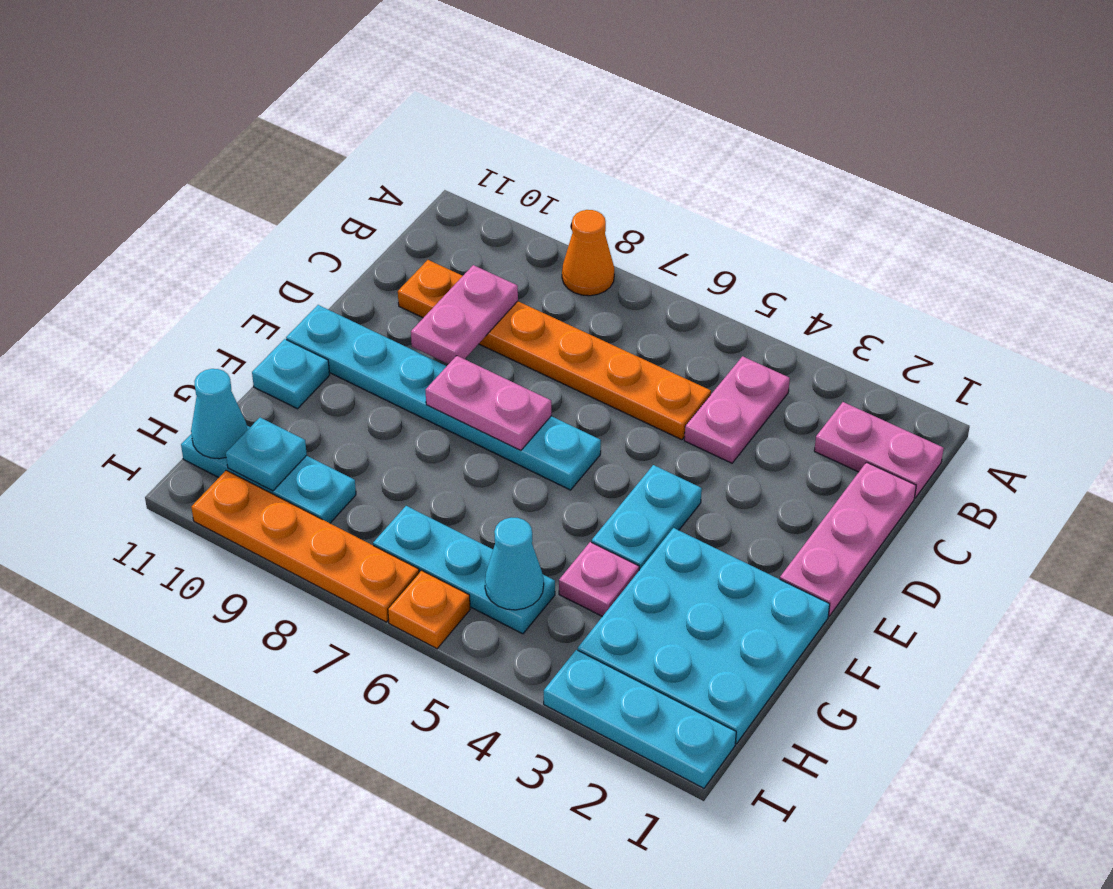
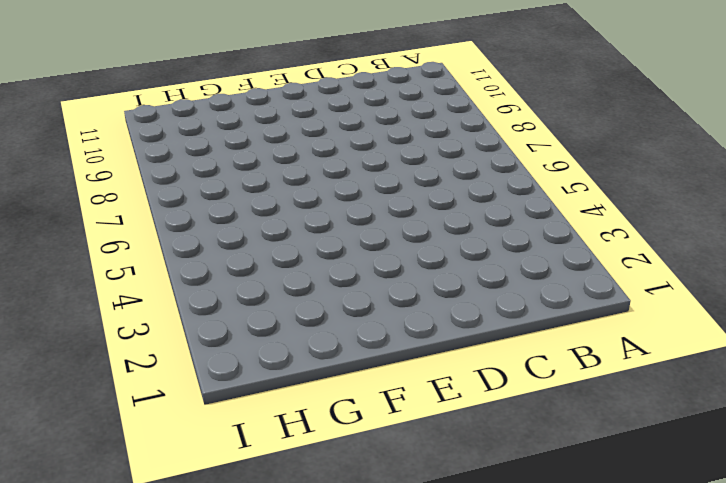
none -> orange 1x1 cone [562,210,614,296]
none -> pink 1x2 plate [814,402,944,498]
none -> pink 1x2 plate [684,356,790,463]

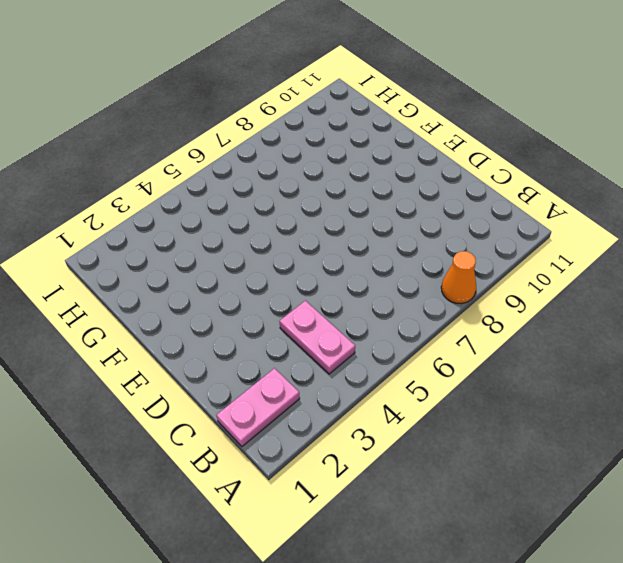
none -> pink 1x3 plate [780,462,916,616]
none -> orange 1x6 plate [398,260,711,440]
none -> cyan 1x2 plate [592,465,702,570]

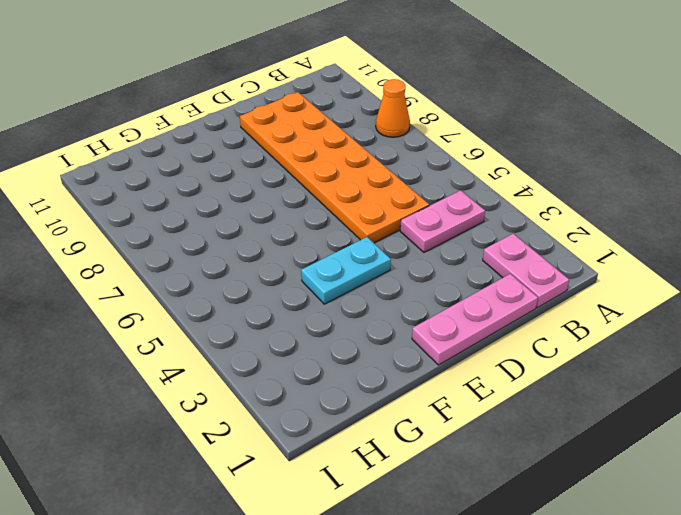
orange 2x6 plate [240,92,429,243] -> orange 1x6 plate [398,260,711,440]
none -> cyan 1x6 plate [286,305,601,490]
none -> cyan 3x3 plate [578,528,830,744]
none -> cyan 1x1 plate [252,339,330,409]

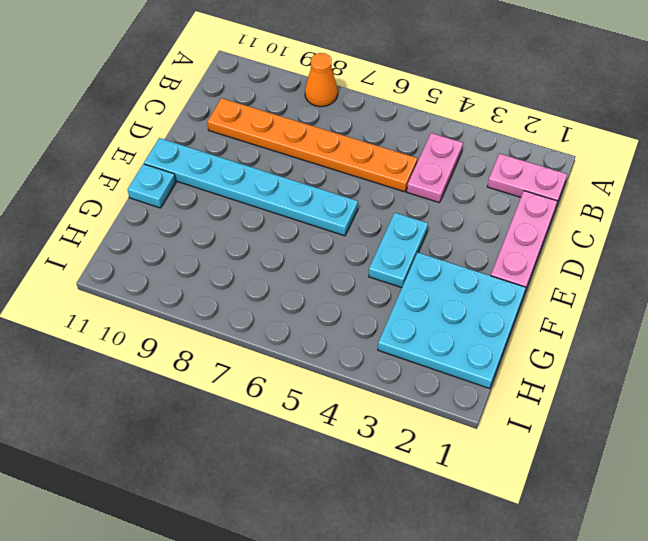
none -> pink 1x1 plate [559,542,639,616]
none -> cyan 1x3 plate [373,506,555,634]
none -> cyan 1x3 plate [181,426,356,523]

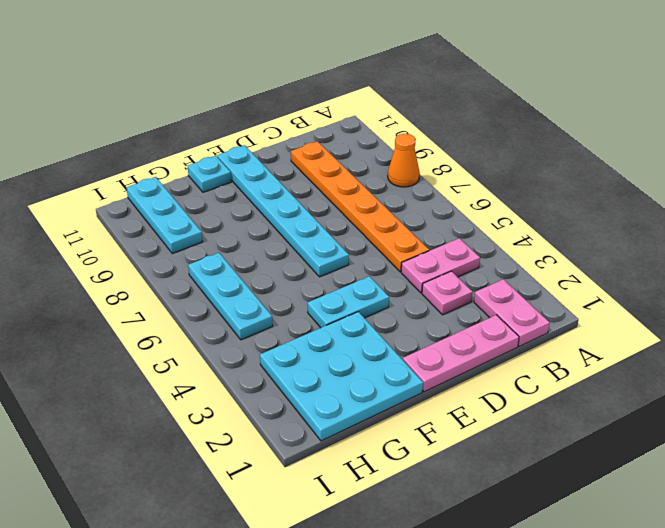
pink 1x1 plate [422,271,472,315] -> pink 1x1 plate moved to [559,542,639,616]
none -> cyan 1x3 plate [544,650,736,788]
none -> orange 1x1 plate [388,570,470,649]
none -> orange 1x4 plate [191,470,419,622]

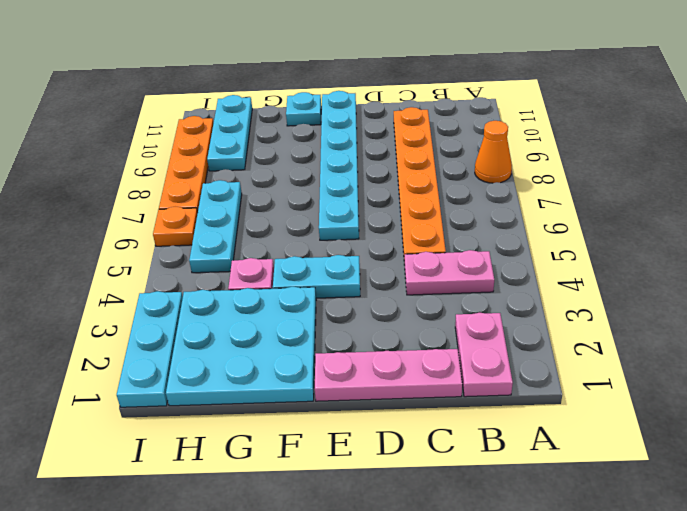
none -> pink 1x2 plate [411,265,518,364]
none -> pink 1x2 plate [426,356,551,450]
none -> cyan 1x1 cone [485,518,544,610]

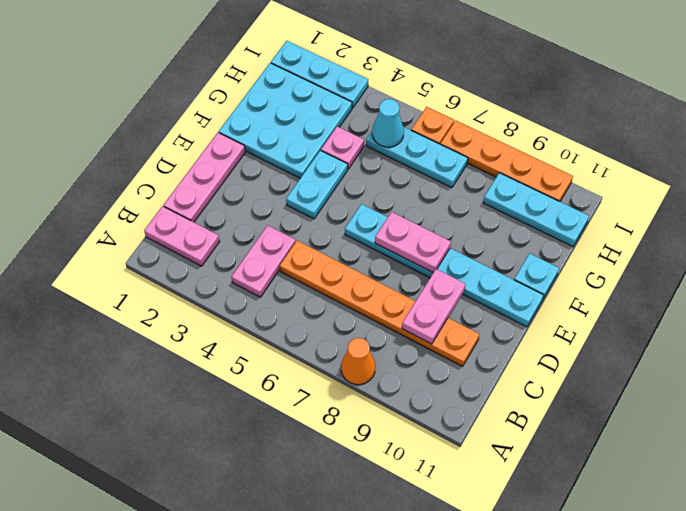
none -> cyan 1x1 plate [226,418,307,491]
none -> cyan 1x1 cone [191,369,247,459]

